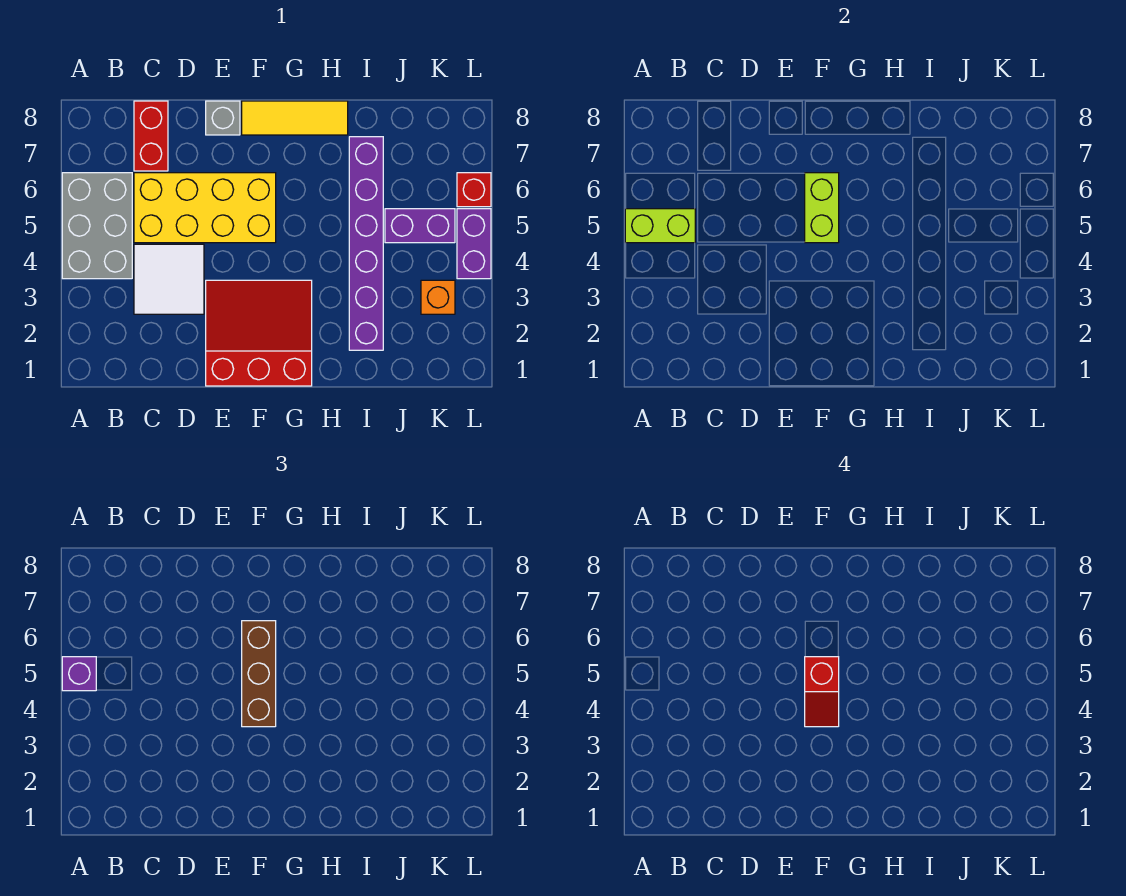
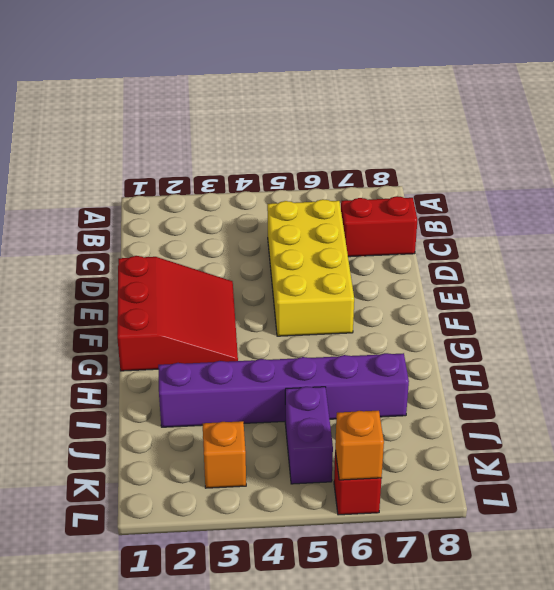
orange 1x1 brick [335,411,384,480] -> none
none -> grey 2x3 brick [62,173,132,279]
none -> white 2x2 tile [134,244,204,314]
none -> grey 1x1 brick [206,101,240,135]

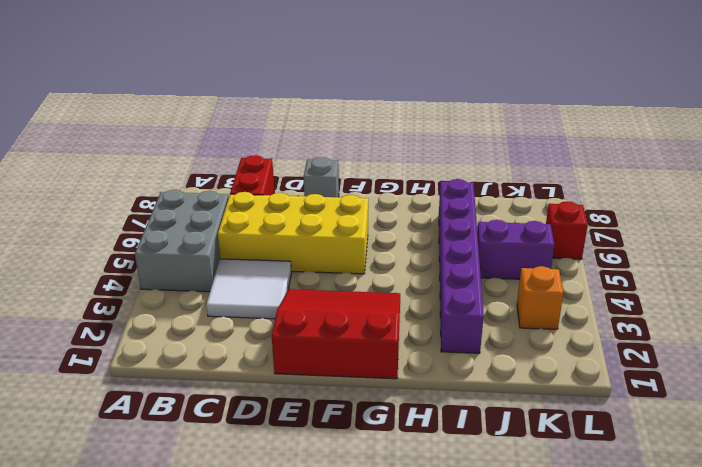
none -> yellow 1x3 tile [242,101,348,135]
none -> purple 1x2 brick [457,209,491,279]
none -> lime 1x2 brick [625,209,695,243]

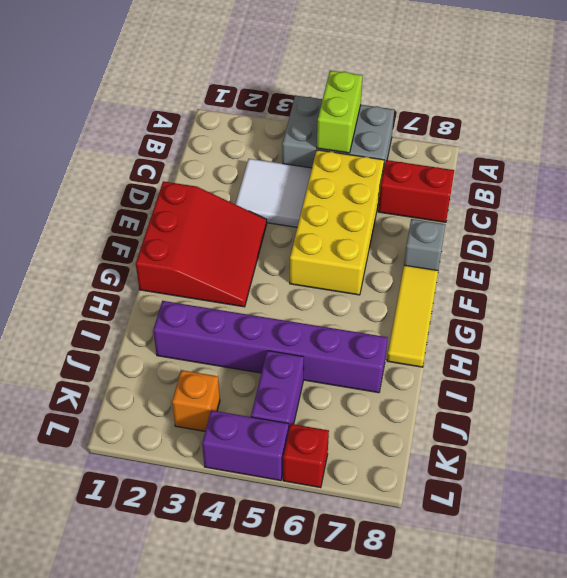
none -> lime 1x2 brick [805,173,839,243]
none -> purple 1x1 brick [62,657,96,691]
none -> brown 1x3 brick [242,621,276,727]

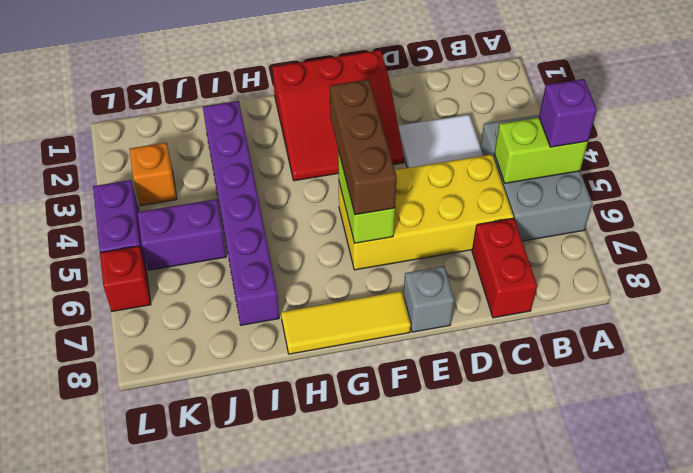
none -> red 1x2 slope [805,657,839,727]

